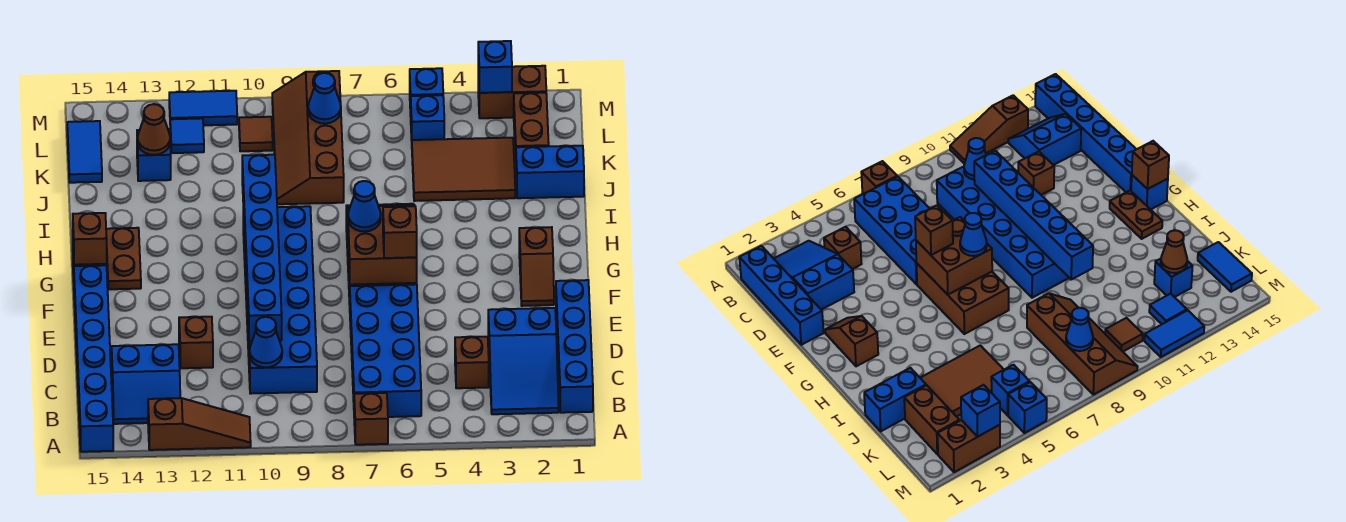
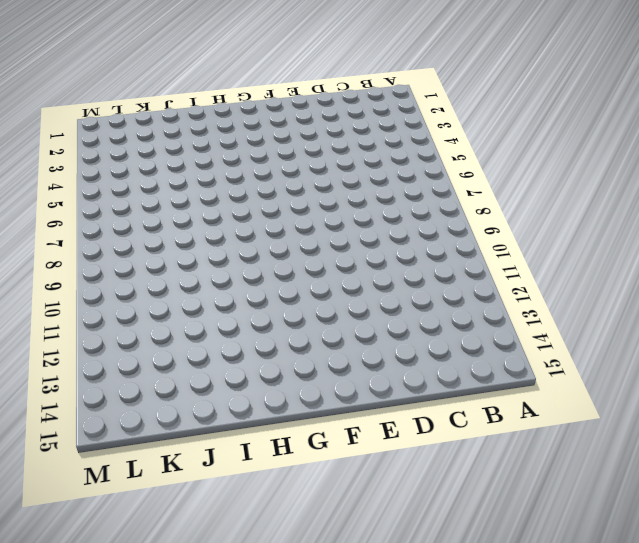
none -> brown 1x1 brick [354,393,388,445]
none -> brown 1x3 slope [148,398,251,450]
none -> blue 1x6 brick [74,265,113,452]
none -> blue 1x4 brick [556,280,593,413]

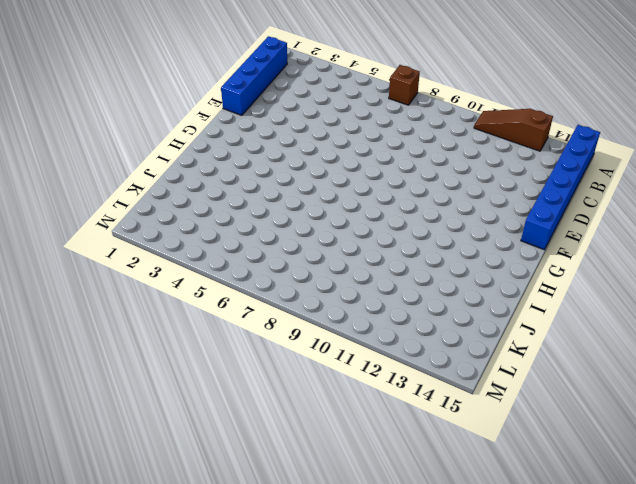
none -> blue 2x3 slope [488,308,559,414]
none -> blue 2x4 brick [350,284,421,417]
none -> blue 2x2 slope [112,344,180,424]
none -> brown 1x1 brick [455,337,489,388]

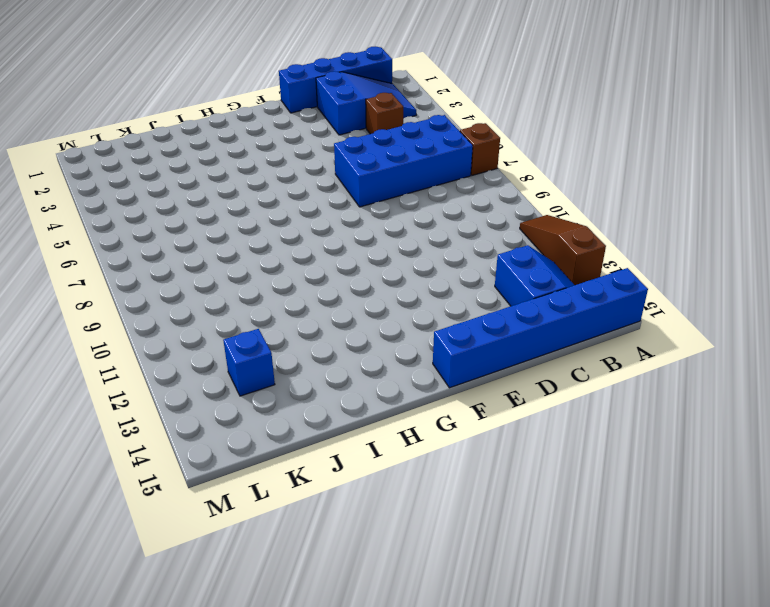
none -> blue 2x6 brick [243,206,317,394]
none -> brown 1x1 brick [179,317,213,368]
none -> brown 1x2 slope [519,227,554,306]
none -> brown 2x3 brick [917,264,1009,334]

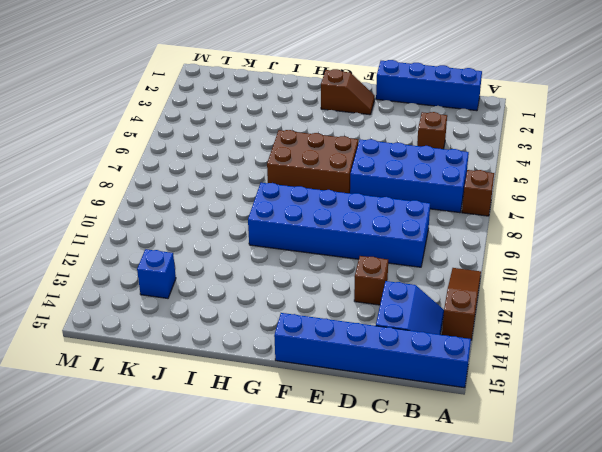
none -> blue 2x3 slope [488,308,559,414]
none -> brown 1x2 plate [106,228,141,289]
none -> blue 1x1 brick [1131,175,1168,210]
none -> blue 1x2 brick [516,146,584,198]

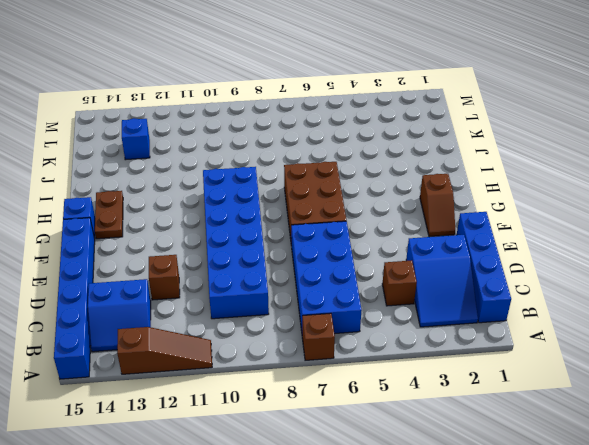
none -> blue 1x2 brick [516,146,584,198]
none -> brown 2x3 tile [412,138,515,201]
none -> brown 2x4 slope [272,71,344,204]
none -> brown 1x2 brick [514,93,549,161]

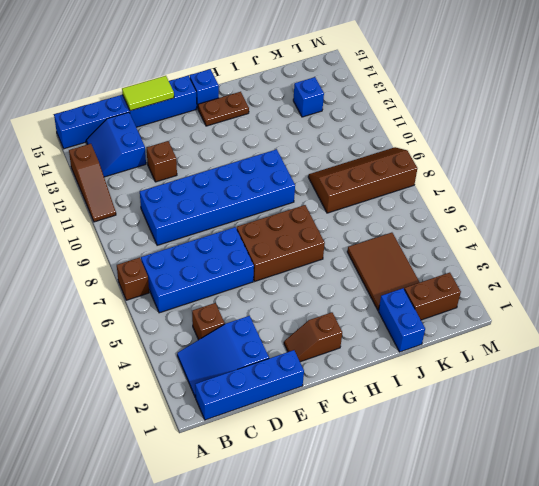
lime 1x2 tile [122,76,174,111] -> none
none -> blue 1x2 tile [67,121,102,183]
none -> blue 1x1 brick [411,95,444,140]
none -> brown 1x1 tile [239,117,273,151]
none -> blue 1x1 tile [170,118,204,153]

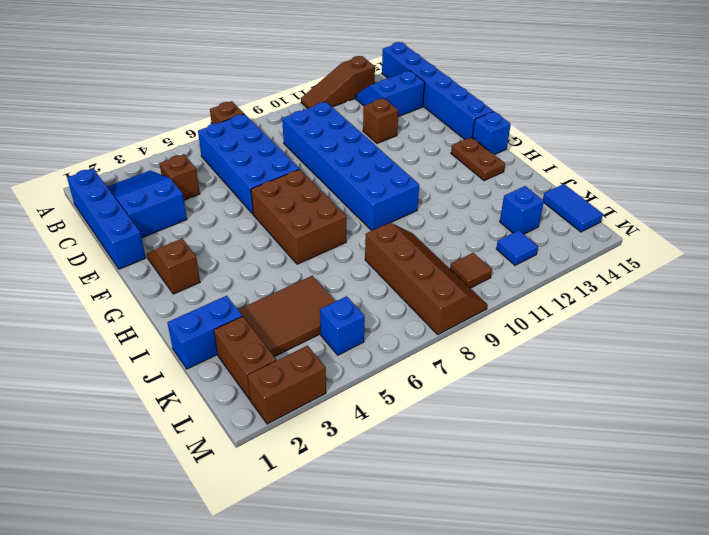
none -> blue 1x1 brick [410,68,443,116]
none -> blue 1x2 tile [169,91,237,125]
none -> blue 1x1 cone [249,317,282,367]
none -> blue 1x6 brick [242,155,282,341]

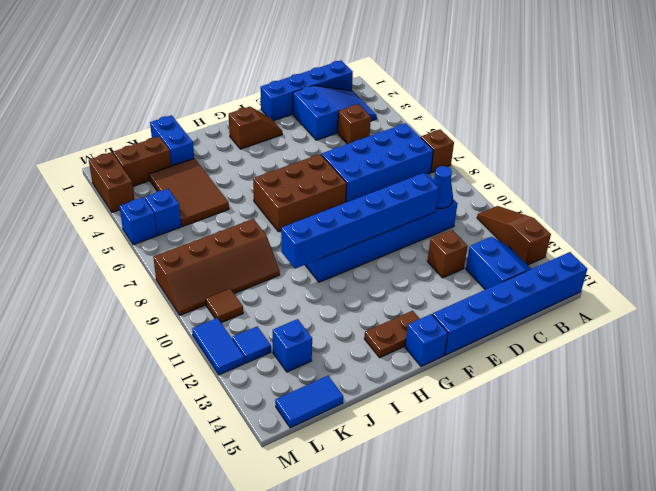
none -> brown 2x2 brick [348,205,417,285]
none -> brown 1x1 brick [73,213,107,265]
none -> brown 1x1 cone [138,104,170,155]
none -> blue 1x1 cone [308,73,341,124]

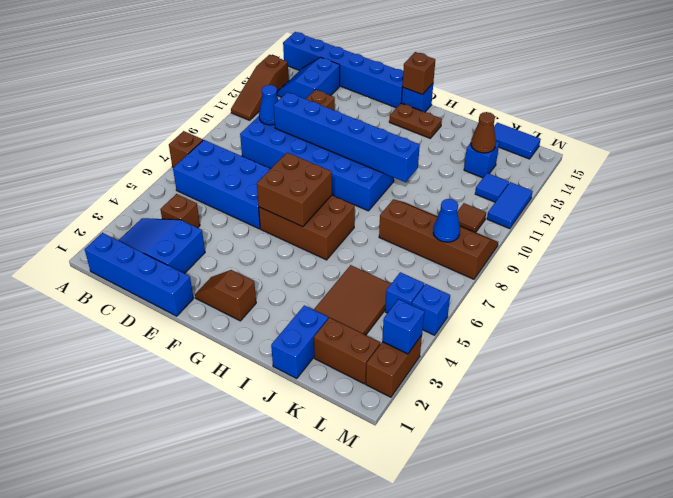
none -> brown 1x1 brick [383,206,417,258]
none -> blue 1x1 cone [348,181,381,232]

